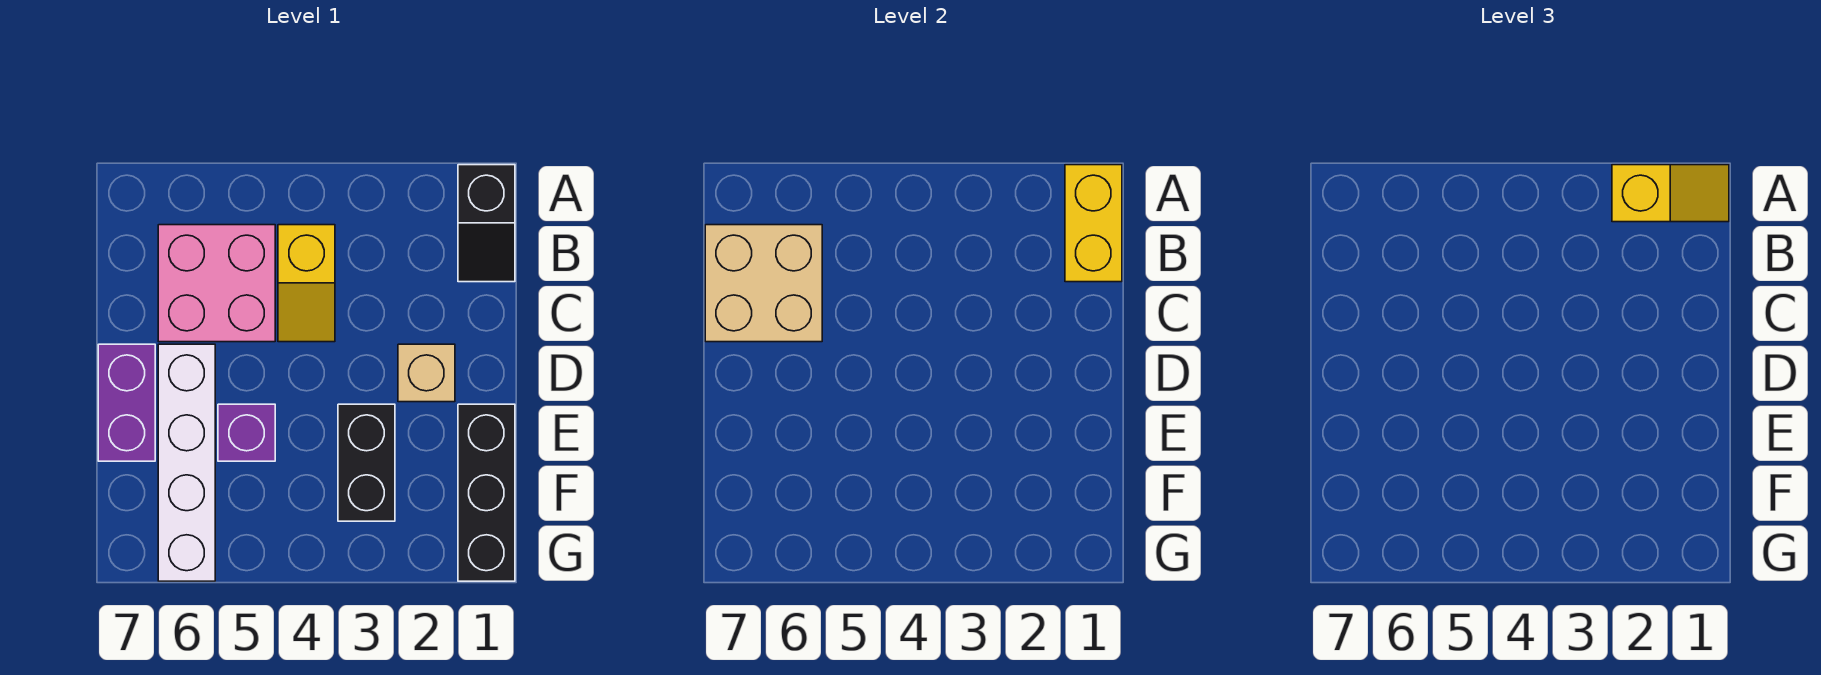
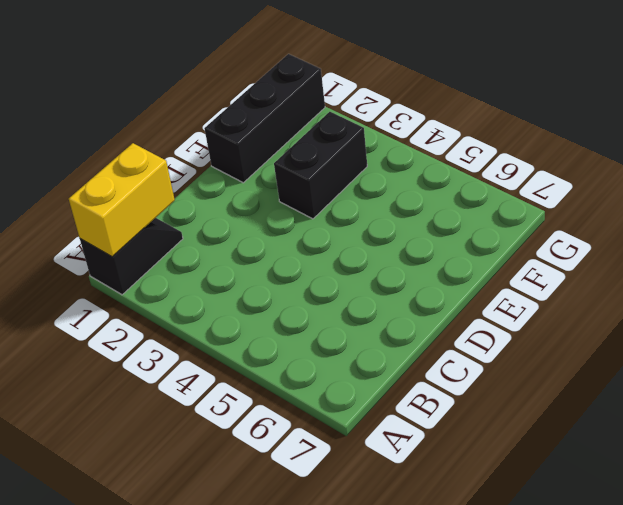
none -> yellow 1x2 slope [278,225,335,342]
none -> pink 2x2 brick [158,225,275,342]
none -> tan 1x1 brick [398,344,455,402]

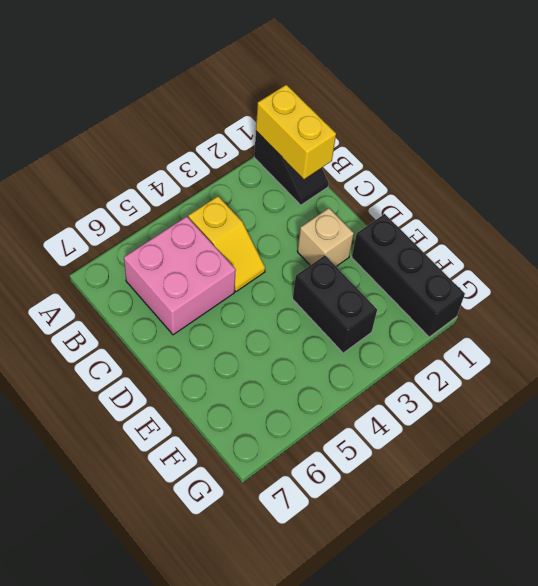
none -> white 1x4 brick [158,344,215,581]
none -> purple 1x2 brick [98,344,155,461]
none -> purple 1x1 brick [218,404,275,461]

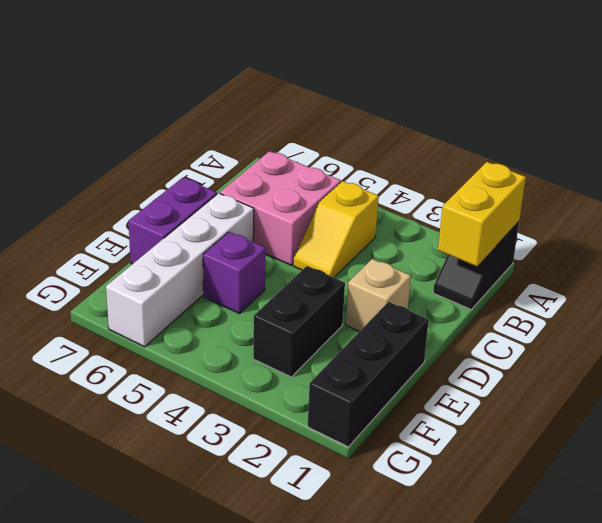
none -> tan 2x2 brick [705,225,822,342]
none -> yellow 1x2 slope [1612,165,1729,222]

